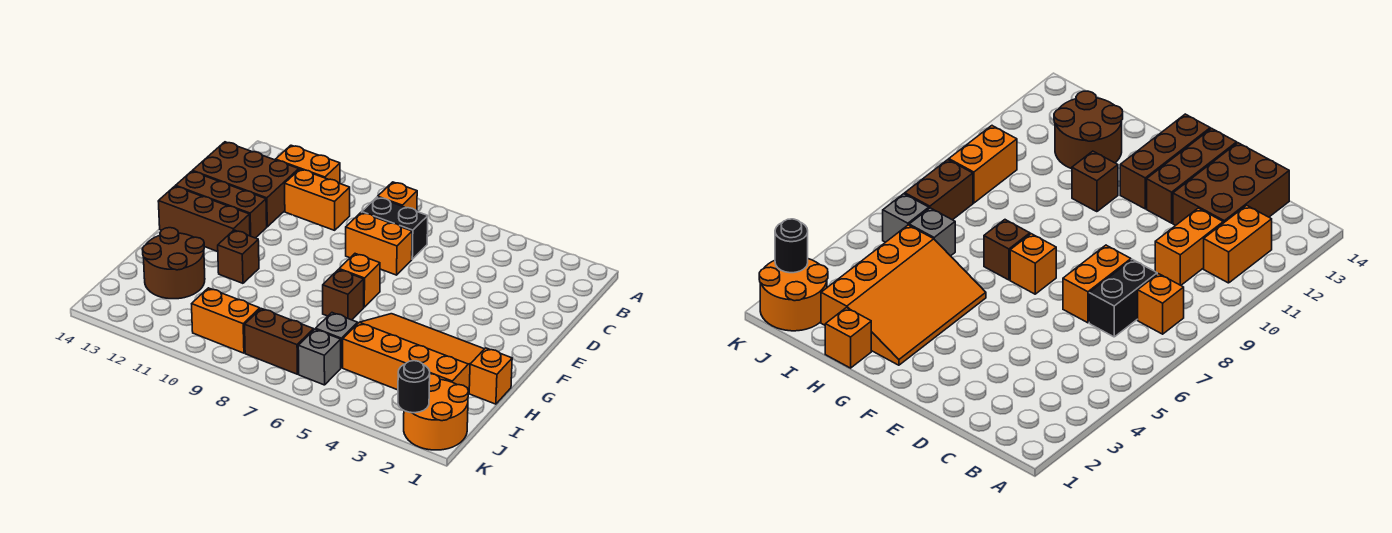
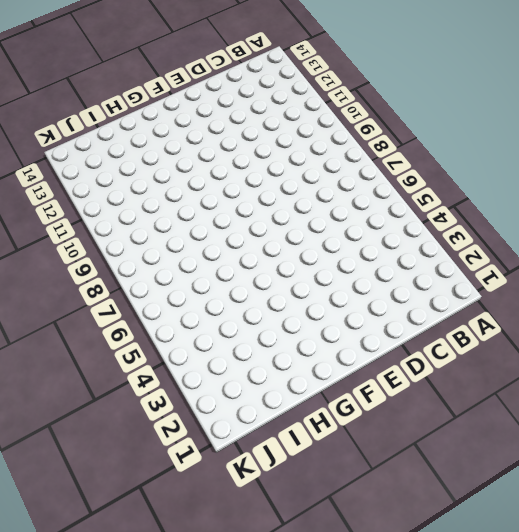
none -> orange 1x1 brick [378,182,417,211]
none -> orange 1x2 brick [275,145,340,183]
none -> black 1x2 brick [362,197,428,259]

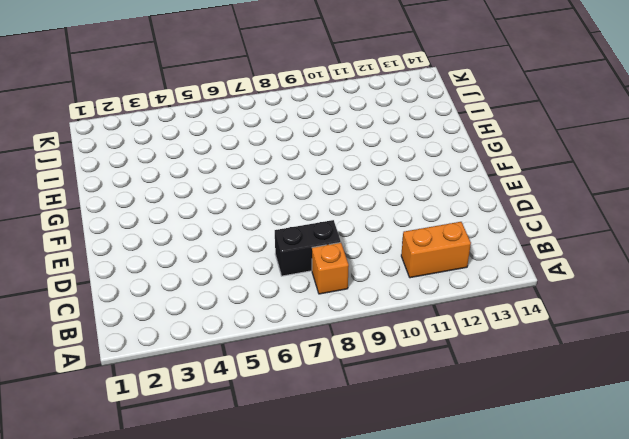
none -> orange 1x2 brick [285,169,350,230]
none -> brown 2x3 brick [193,142,299,227]
none -> orange 1x2 brick [346,212,412,275]

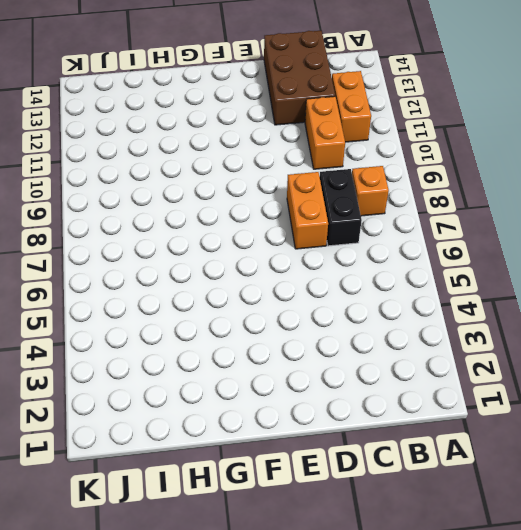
none -> brown 1x3 brick [176,171,267,238]
none -> orange 1x1 brick [339,254,380,307]
none -> brown 1x3 brick [158,186,250,252]

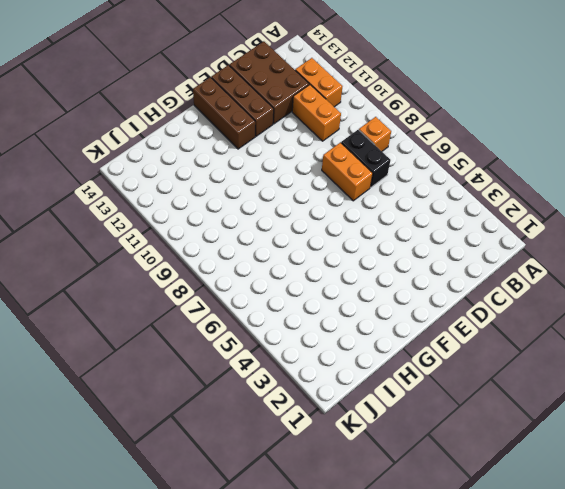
none -> orange 1x1 brick [339,254,380,307]
none -> orange 3x4 slope [343,314,484,391]
none -> brown 1x1 brick [323,270,364,320]

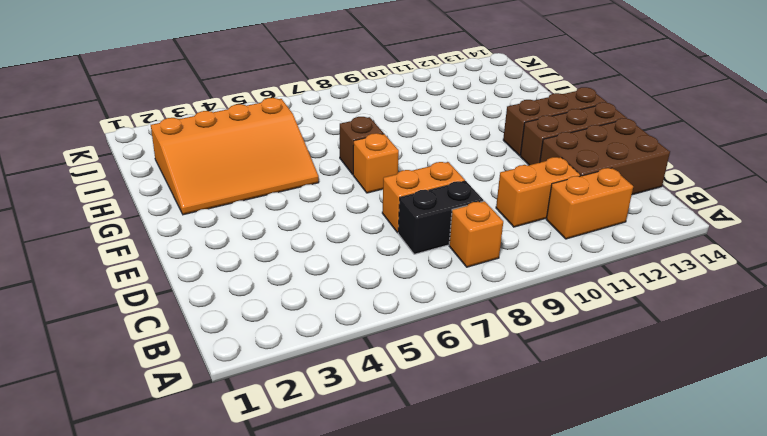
none -> brown 1x1 brick [218,230,259,283]
none -> orange 1x1 brick [469,348,512,404]
none -> brown 2x2 round brick [142,228,205,299]

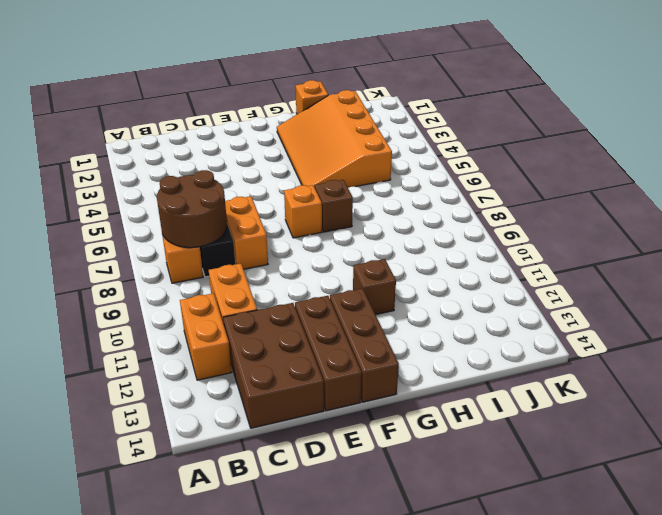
brown 2x2 round brick [157,170,227,248] -> brown 2x2 round brick moved to [142,228,205,299]
none -> grey 1x1 brick [316,313,358,368]
none -> orange 2x2 round brick [404,374,469,450]
none -> grey 1x1 brick [298,329,341,385]

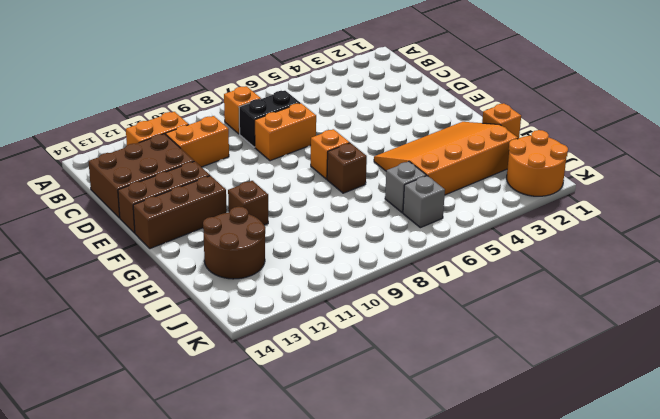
none -> brown 1x2 brick [245,309,314,374]
none -> orange 1x2 brick [192,288,260,353]
none -> black 1x1 round brick [398,361,430,413]

